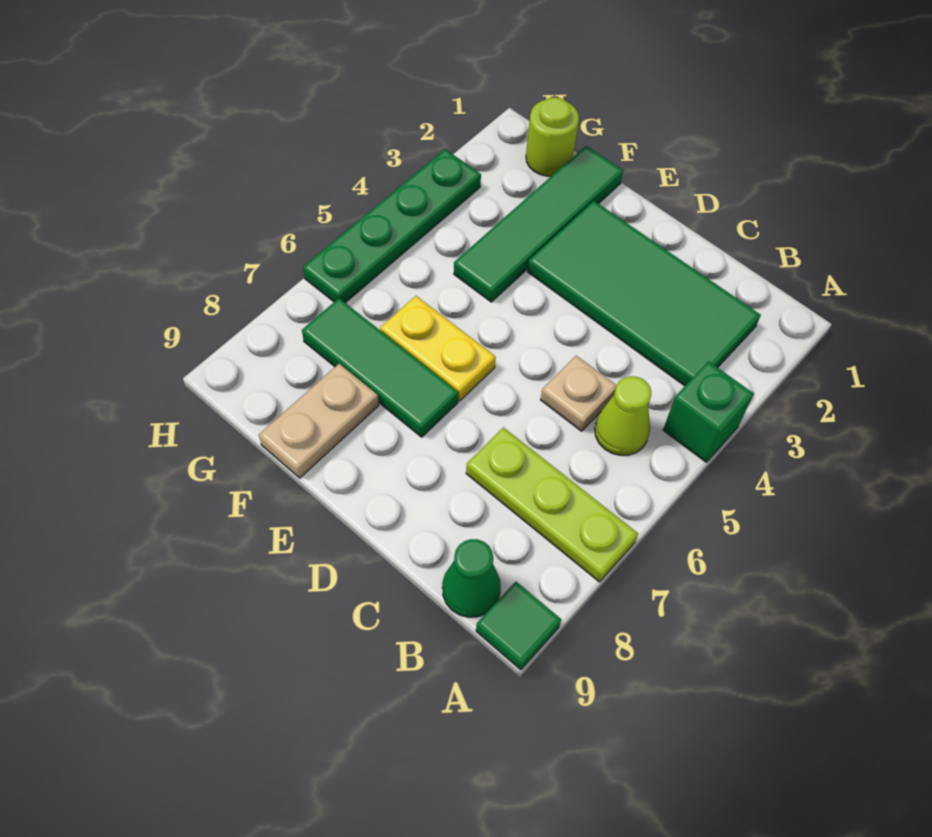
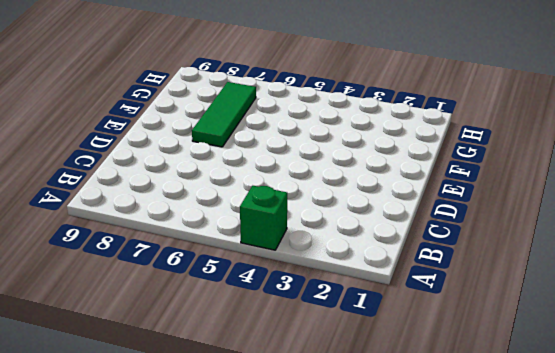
none -> lime 1x3 plate [466,428,638,582]
none -> green 1x1 tile [476,582,561,670]
none -> green 2x4 tile [528,201,761,386]

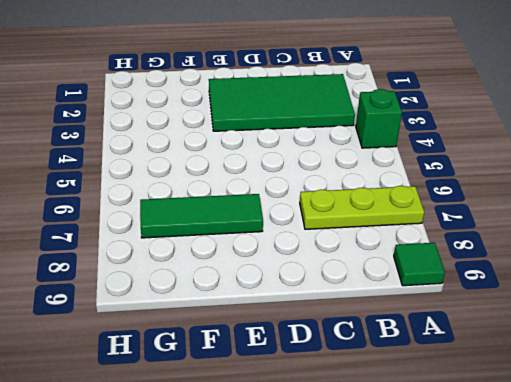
none -> lime 1x1 cone [595,376,651,455]
none -> green 1x1 cone [442,539,501,617]
none -> tan 1x1 plate [541,356,617,431]

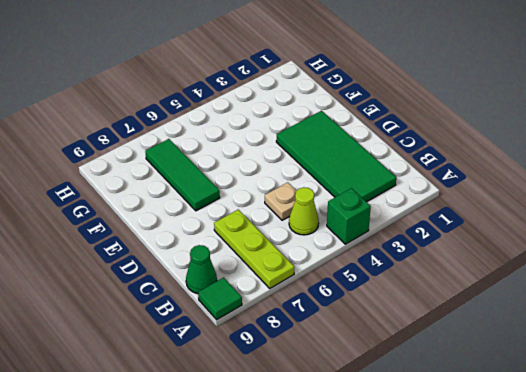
none -> yellow 1x2 plate [380,296,496,401]
none -> green 1x4 tile [454,146,623,302]
none -> tan 1x2 plate [259,364,379,478]

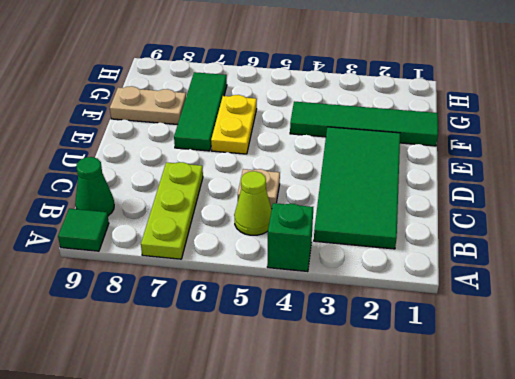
none -> lime 1x1 round brick [526,97,579,176]
none -> green 1x4 plate [303,149,481,303]

